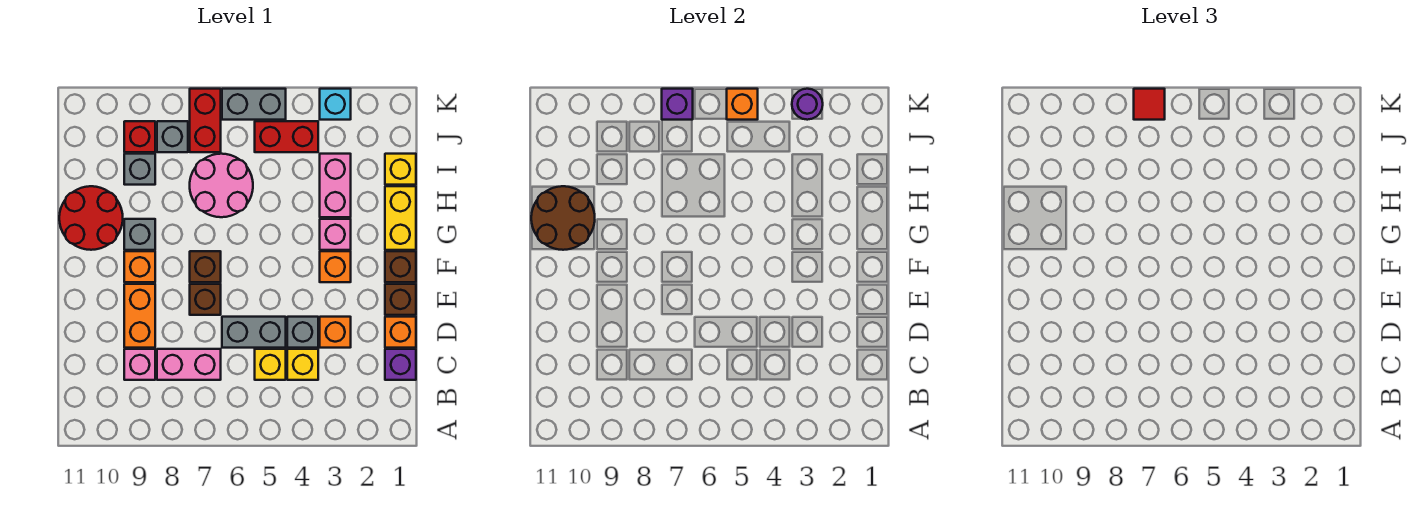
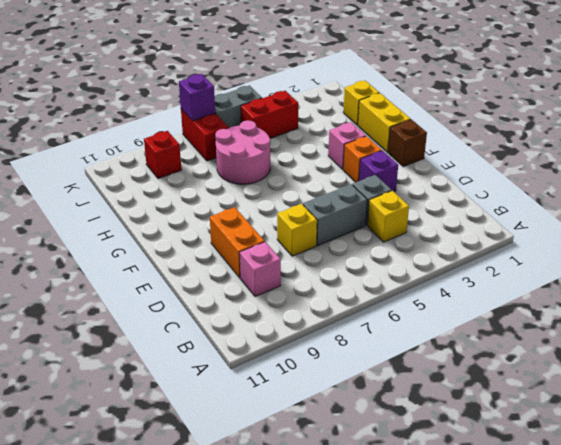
yellow 1x1 brick [277,204,317,256] -> yellow 1x1 brick moved to [255,349,286,380]
purple 1x1 brick [359,151,398,192] -> purple 1x1 brick moved to [385,349,416,380]
none -> pink 1x2 brick [157,349,221,380]
none -> orange 1x1 brick [385,317,416,348]
none -> orange 1x1 brick [320,317,351,348]
none -> brown 1x1 brick [385,284,416,315]

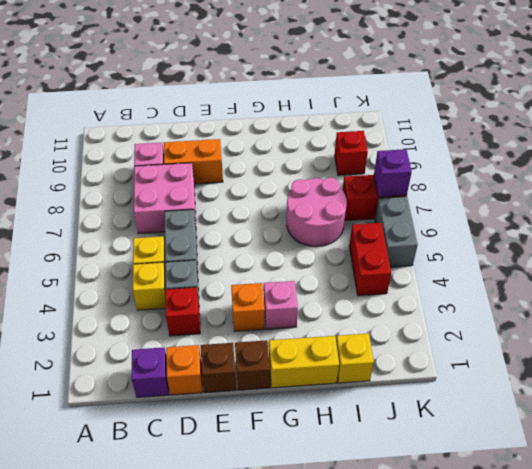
pink 2x2 brick [134,163,196,234] -> pink 1x2 brick [157,349,221,380]
red 1x1 brick [166,287,200,336] -> orange 1x1 brick [320,317,351,348]
none -> brown 1x1 brick [190,284,221,315]
none -> brown 1x1 brick [190,251,221,282]
none -> orange 1x1 brick [124,251,155,282]
none -> grey 1x1 brick [124,219,155,250]

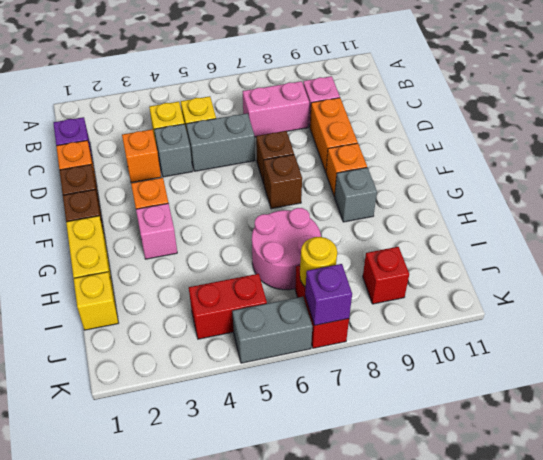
yellow 1x1 round brick [300,237,337,287] -> none
none -> red 2x2 round brick [59,186,123,250]
none -> pink 1x2 brick [320,154,351,217]
none -> grey 1x1 brick [124,154,155,185]
none -> grey 1x1 brick [157,121,188,152]

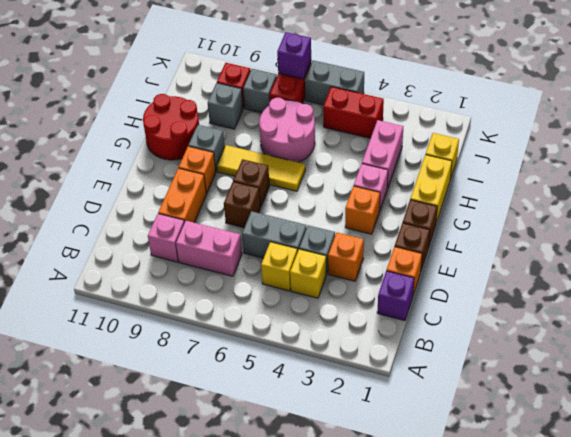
yellow 1x3 tile [217,145,305,191] -> none
none -> cyan 1x1 brick [320,89,351,120]
none -> brown 2x2 round brick [531,186,595,250]
none -> purple 1x1 round brick [792,89,823,120]
none -> orange 1x1 brick [727,89,758,120]

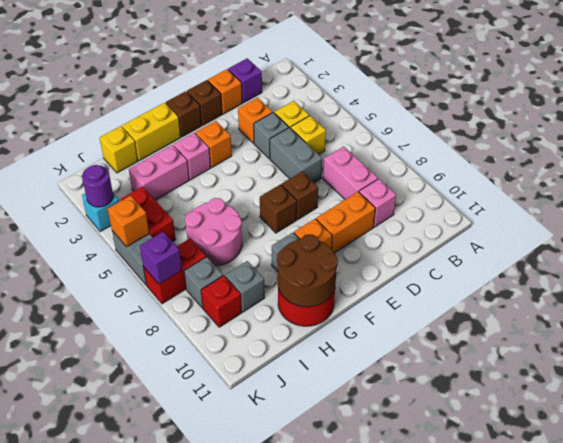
none -> red 1x1 tile [1134,89,1165,120]

